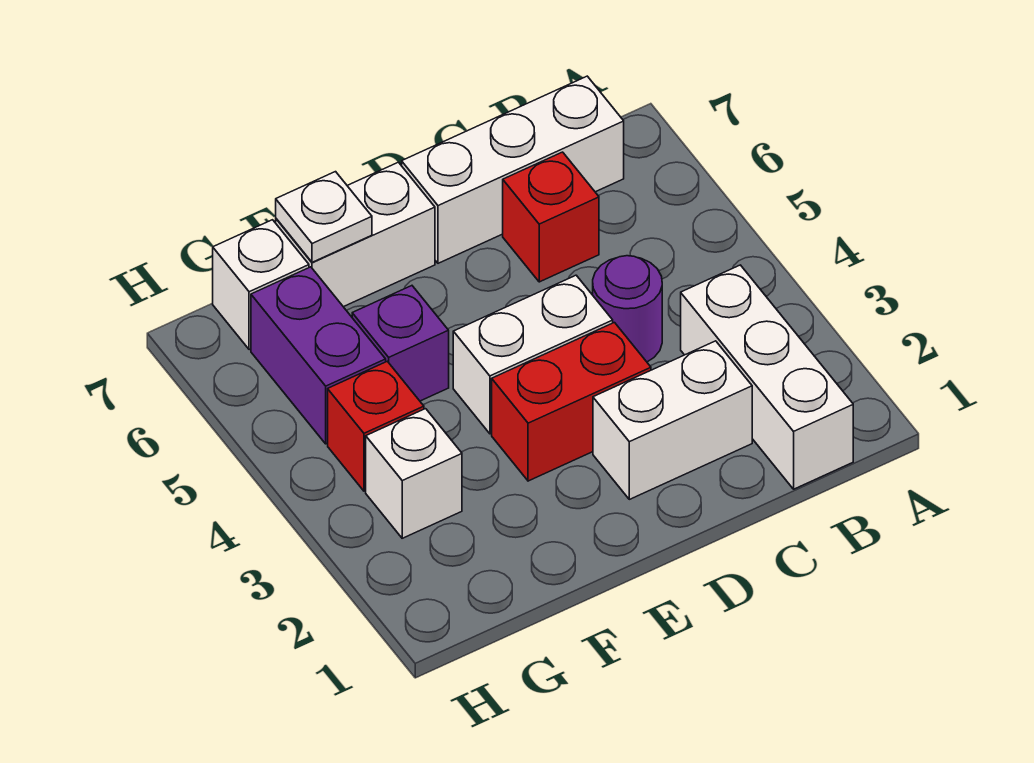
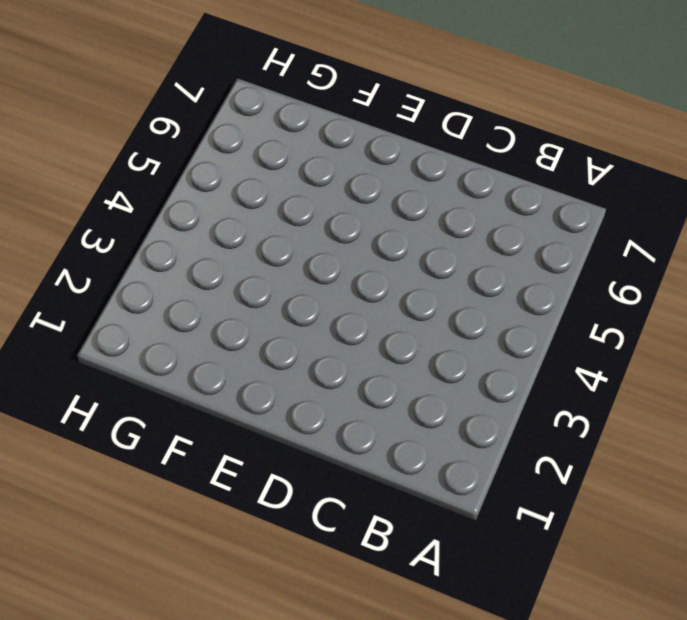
none -> white 1x3 brick [681,265,853,489]
none -> white 1x3 brick [402,76,624,263]
none -> white 1x2 brick [593,341,752,499]

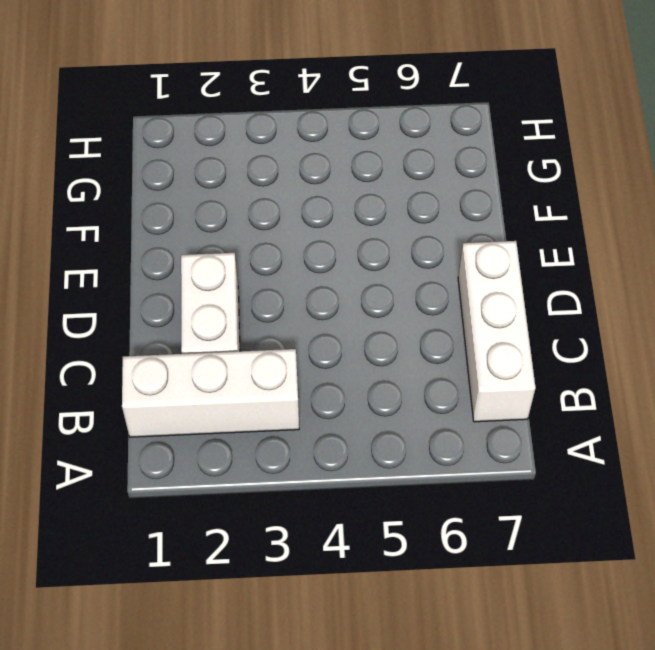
none -> purple 1x1 round brick [593,256,662,362]
none -> red 1x1 brick [503,152,599,282]
none -> red 1x2 brick [492,323,651,481]

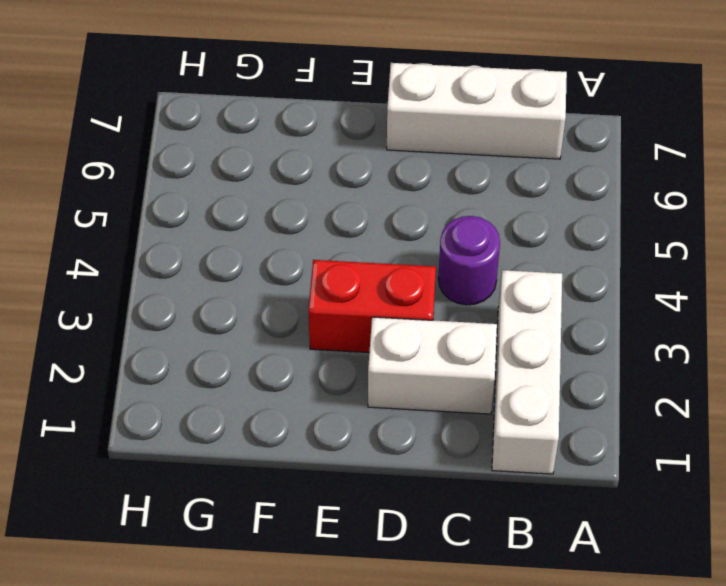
none -> red 1x1 brick [503,152,599,282]
none -> white 1x2 brick [453,275,613,434]
none -> white 1x2 brick [276,162,435,307]

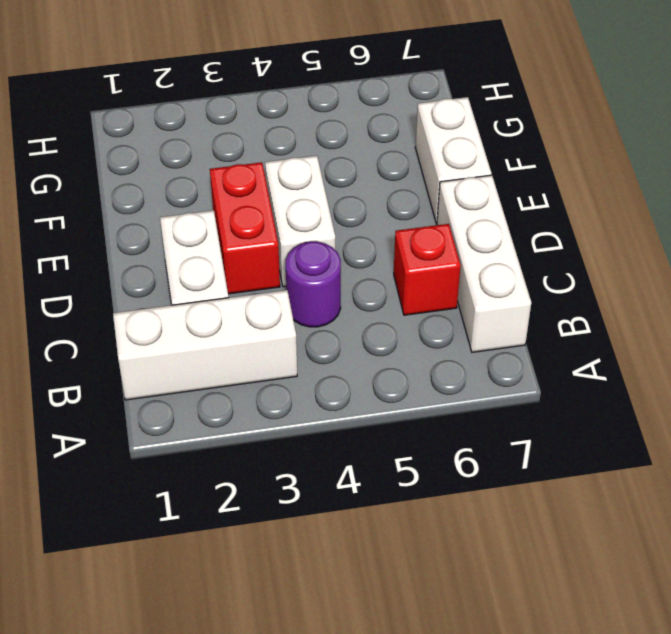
none -> purple 1x1 brick [352,286,449,401]
none -> white 1x1 brick [366,409,462,538]
none -> red 1x1 brick [328,361,424,491]

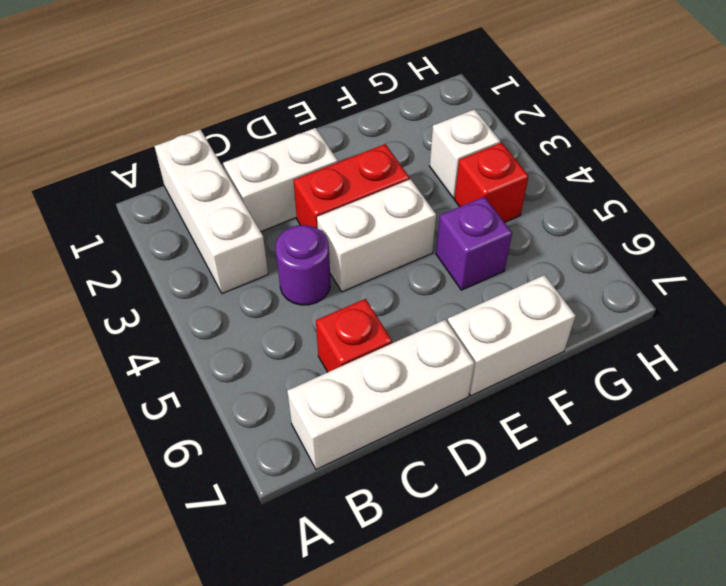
none -> purple 1x2 brick [251,267,386,444]
none -> white 1x1 brick [213,220,309,350]
none -> white 1x1 plate [276,172,372,262]

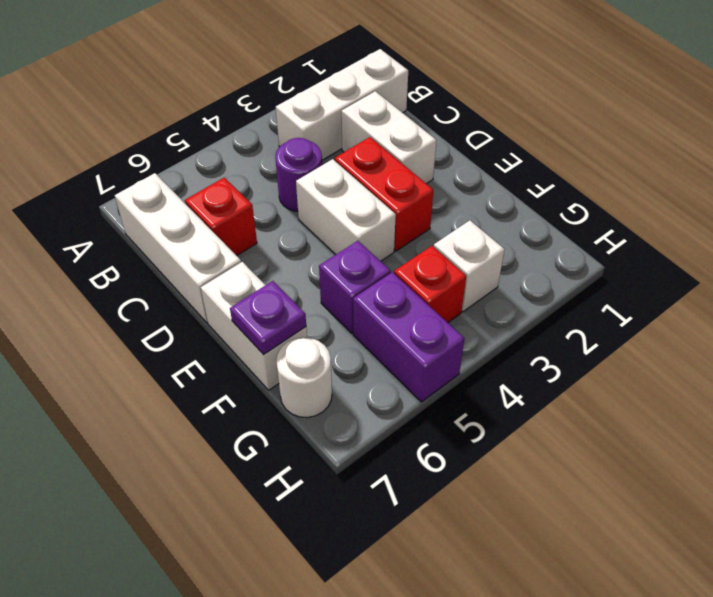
purple 1x1 plate [230,281,306,355] -> white 1x1 plate [276,172,372,262]
purple 1x2 brick [353,272,464,402] -> purple 1x2 brick turned to [251,267,386,444]
white 1x1 round brick [276,337,332,418] -> white 1x1 brick [213,220,309,350]

